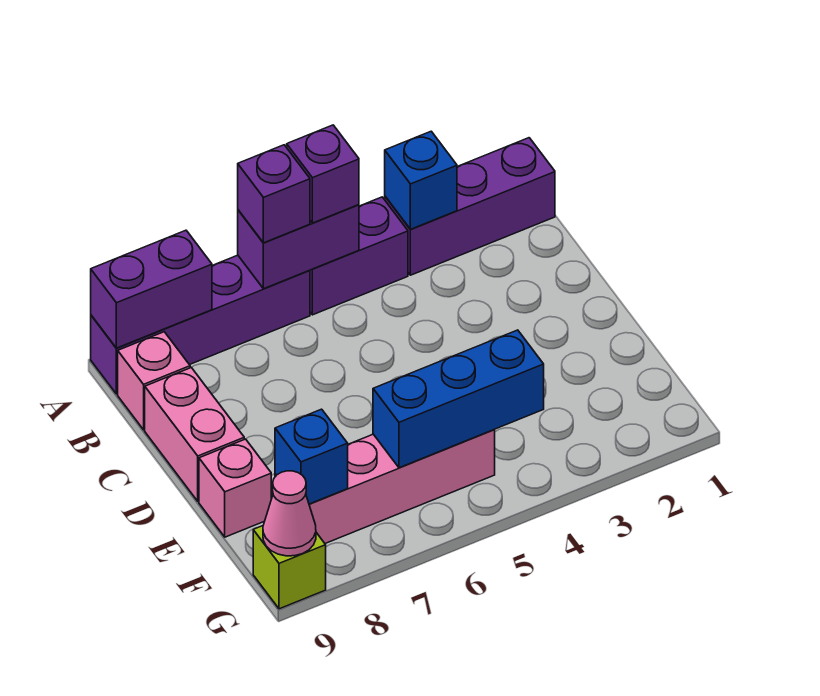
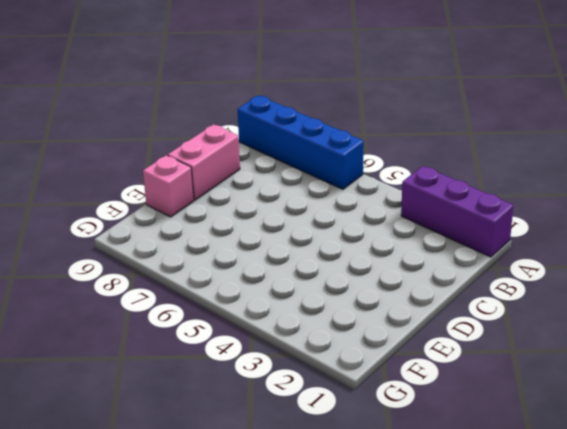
blue 1x4 brick [238,95,364,189] -> purple 1x4 brick [91,255,310,394]
none -> purple 1x2 brick [310,197,408,315]
none -> pink 1x1 brick [118,332,190,430]
none -> pink 1x4 brick [275,430,495,543]

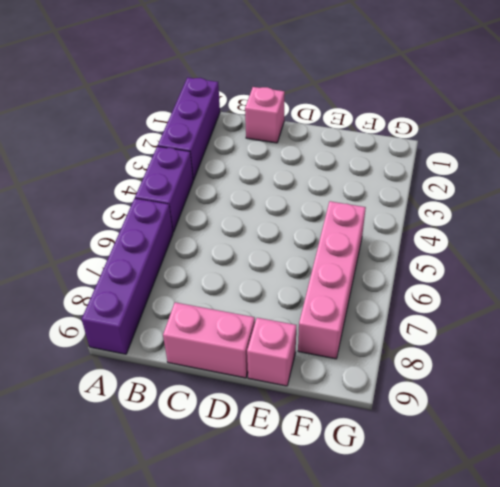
pink 1x1 brick [245,87,285,143] -> pink 1x1 brick moved to [118,332,190,430]
none -> lime 1x1 brick [253,526,326,609]
none -> blue 1x1 brick [385,131,457,229]
none -> purple 1x2 brick [238,205,359,289]

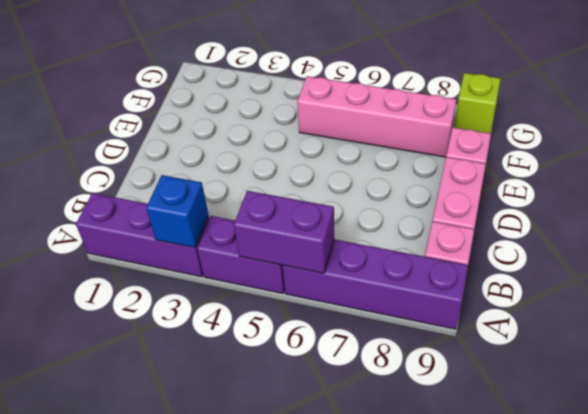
none -> purple 1x2 brick [91,230,212,348]
none -> blue 1x3 brick [373,330,544,468]
none -> blue 1x1 brick [275,409,348,504]

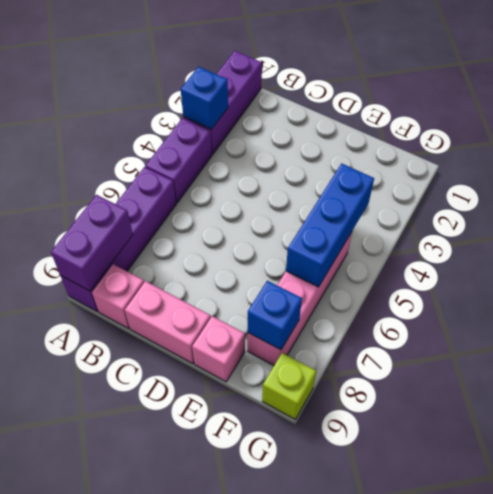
none -> purple 1x2 brick [238,205,359,289]
none -> pink 1x1 cone [263,471,316,556]
none -> purple 1x1 brick [287,125,359,223]

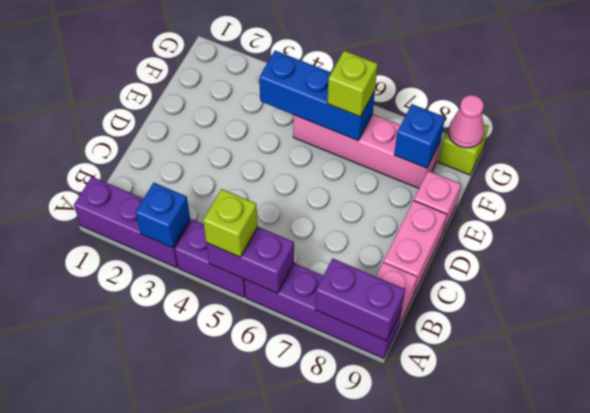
lime 1x1 brick [203,189,258,257] -> purple 1x1 brick [287,125,359,223]
lime 1x1 brick [327,51,378,117] -> none
none -> purple 1x1 brick [238,145,310,243]

